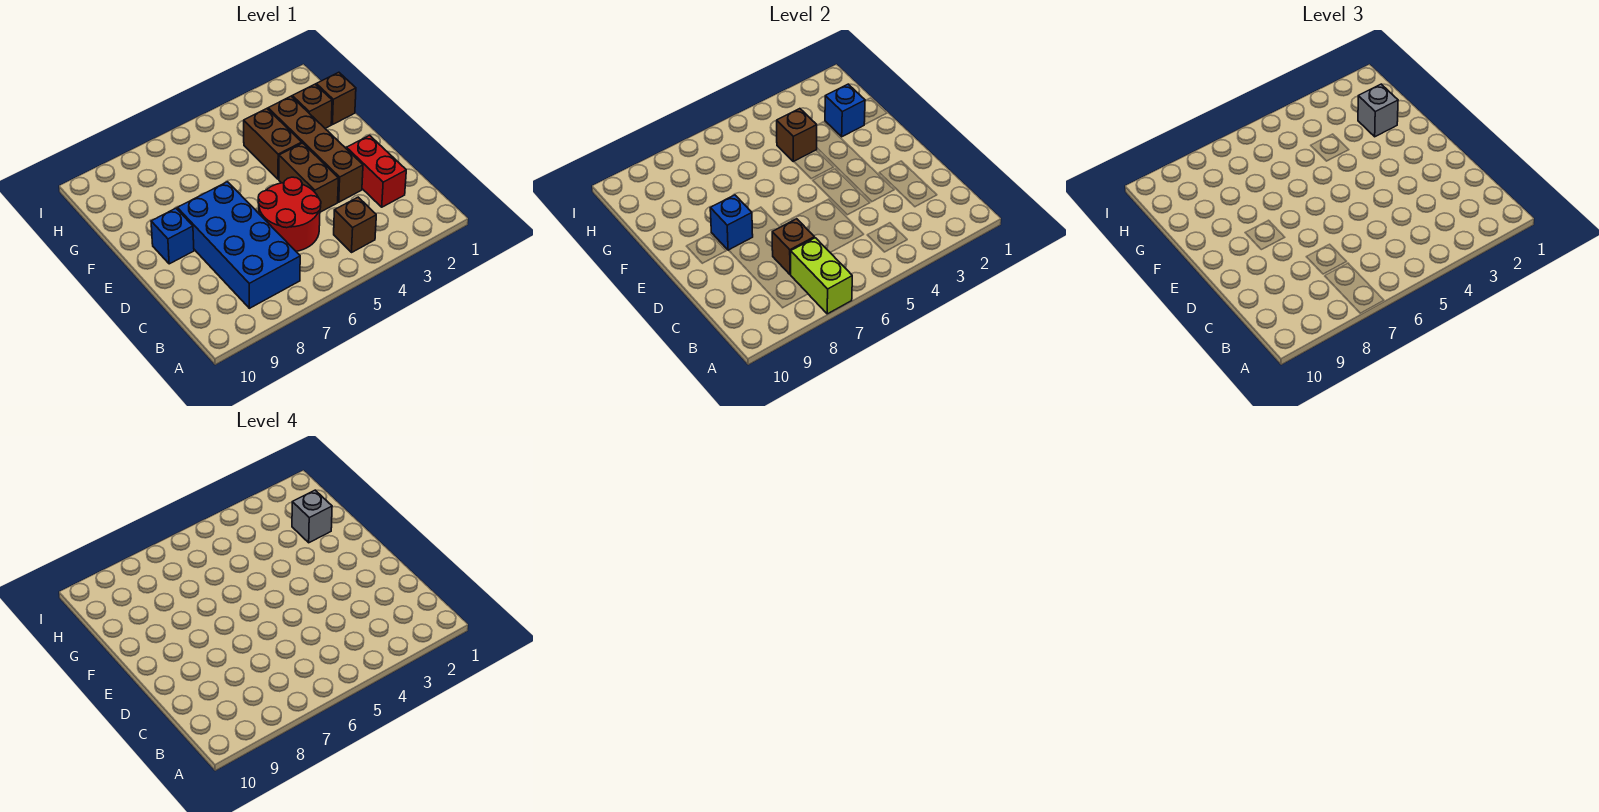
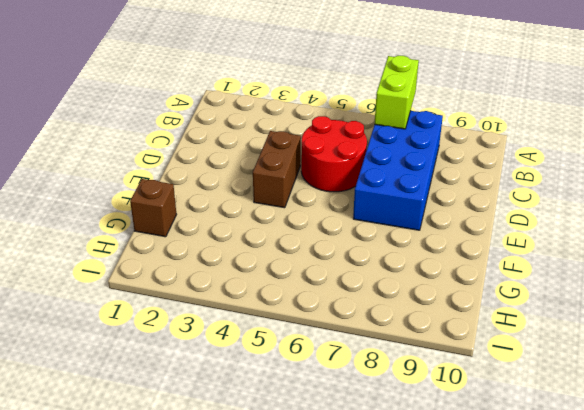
none -> brown 1x1 brick [334,197,376,252]
none -> red 1x2 brick [346,135,406,207]
none -> brown 1x4 brick [268,96,363,202]

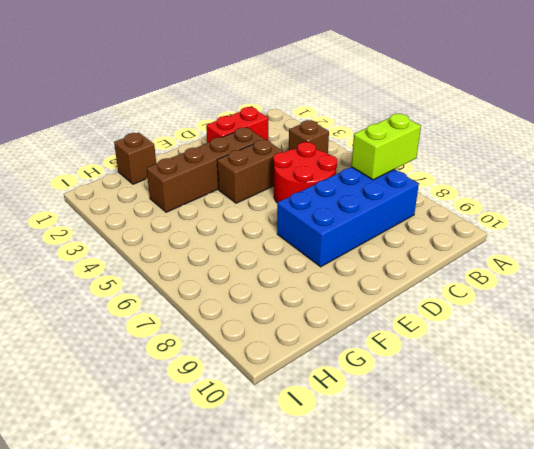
none -> blue 1x1 brick [151,208,194,264]
none -> brown 1x2 brick [244,109,302,179]
none -> brown 1x1 brick [292,84,332,128]

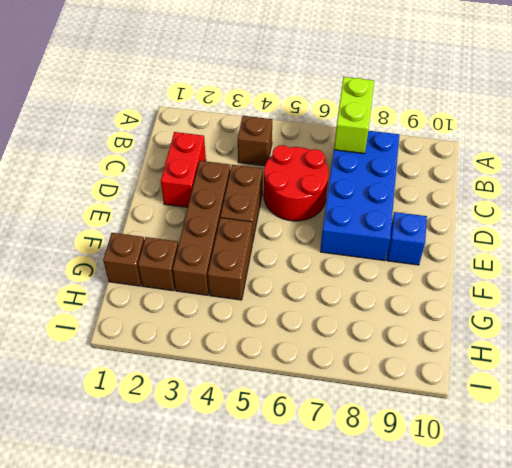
none -> brown 1x1 brick [772,219,814,274]
none -> blue 1x1 brick [710,195,753,250]
none -> blue 1x1 brick [825,84,865,137]

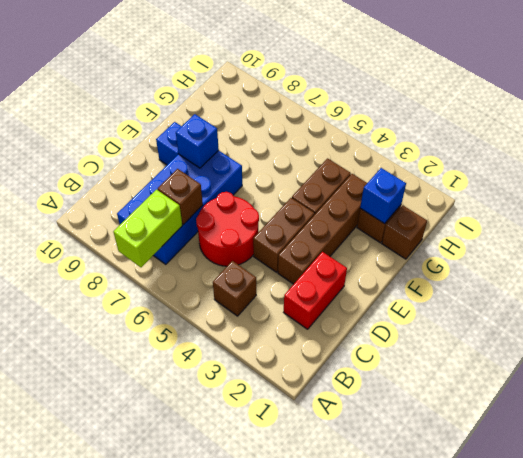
none -> brown 1x1 brick [777,109,817,162]
none -> grey 1x1 brick [1358,84,1398,137]
none -> grey 1x1 brick [292,490,332,543]

